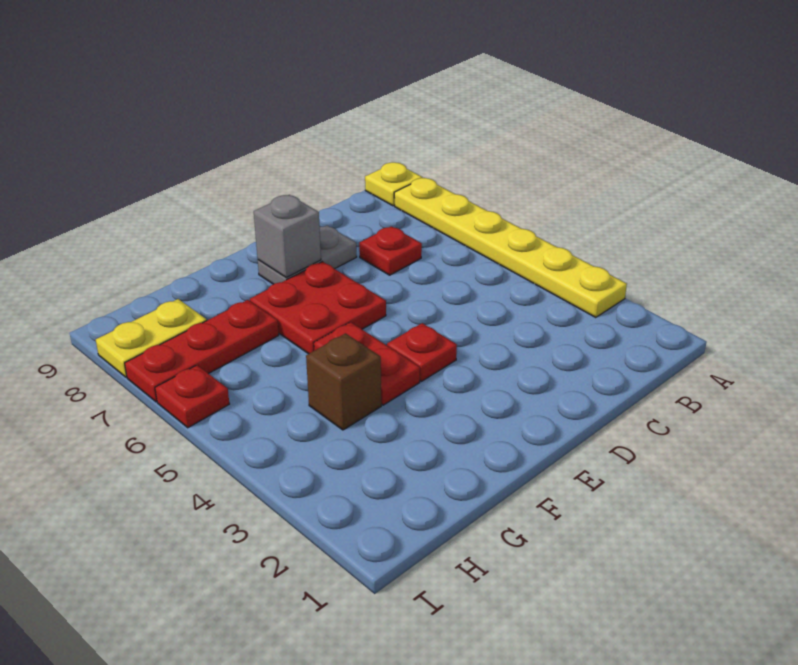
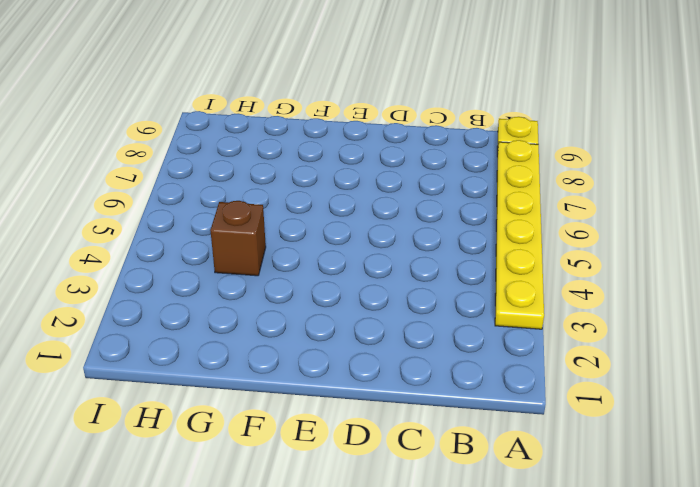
none -> red 1x1 plate [359,226,422,275]
none -> grey 1x2 plate [258,226,357,284]
none -> red 1x1 plate [387,323,457,381]

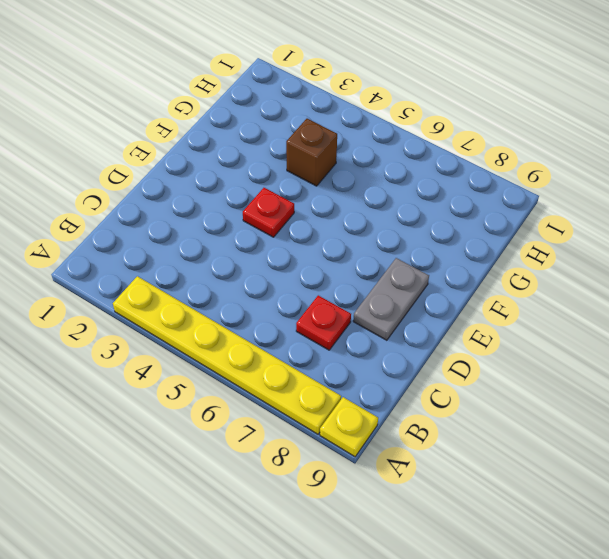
none -> red 2x2 plate [250,262,386,354]
none -> red 1x2 plate [314,322,420,405]
none -> red 1x3 plate [125,300,279,402]

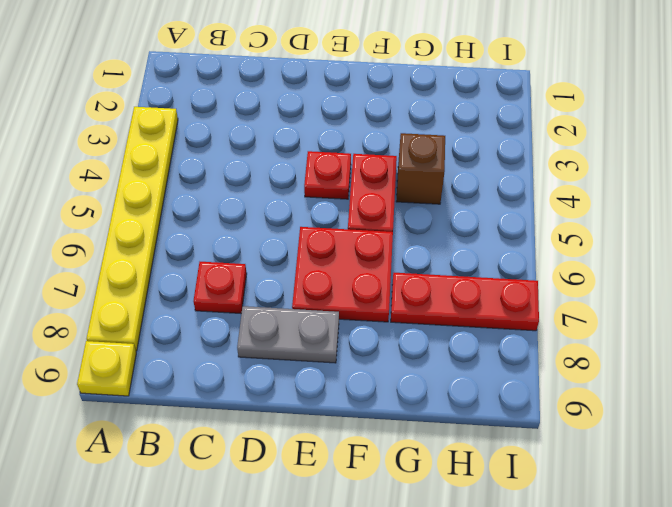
none -> yellow 1x2 plate [96,299,207,377]
none -> red 1x1 plate [155,365,229,428]
none -> grey 1x1 brick [254,195,321,277]

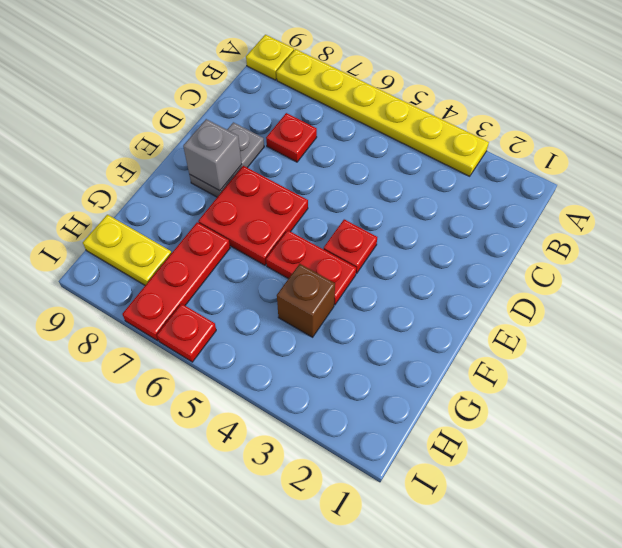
yellow 1x2 plate [83,215,171,285] -> yellow 1x2 plate turned to [96,299,207,377]

